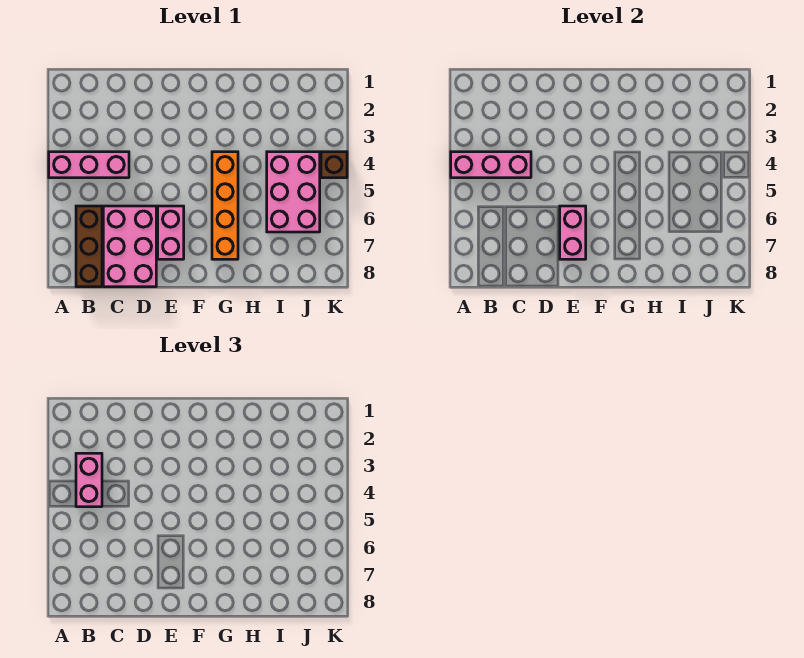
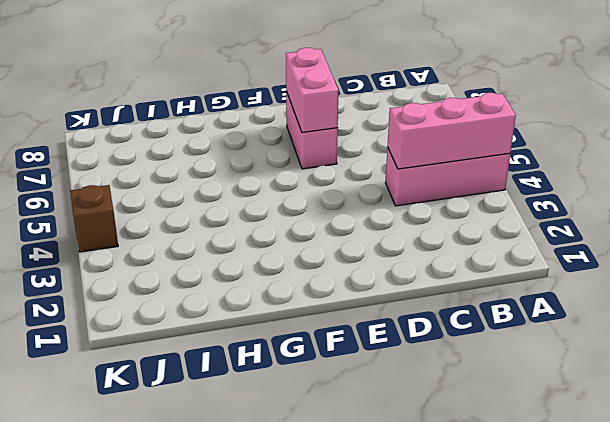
none -> brown 1x3 brick [76,206,102,287]
none -> pink 2x3 brick [103,206,156,287]

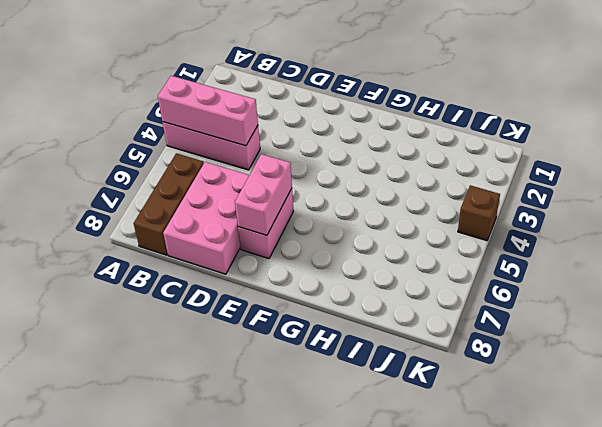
none -> orange 1x4 brick [212,152,238,259]
none -> pink 2x3 brick [267,152,320,232]

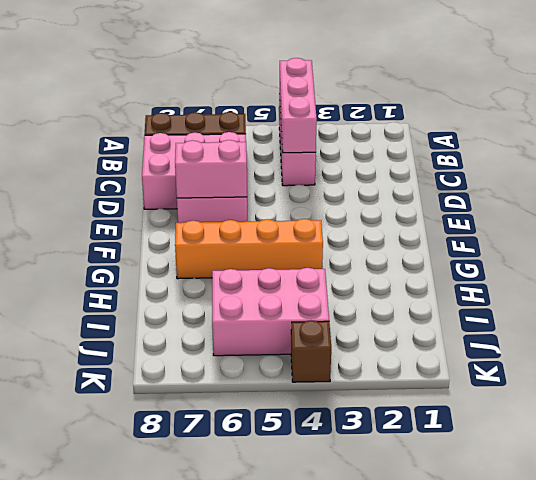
none -> pink 1x2 brick [76,453,102,507]

